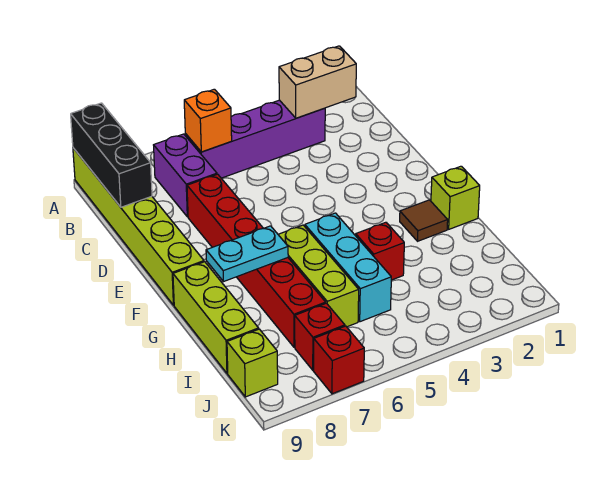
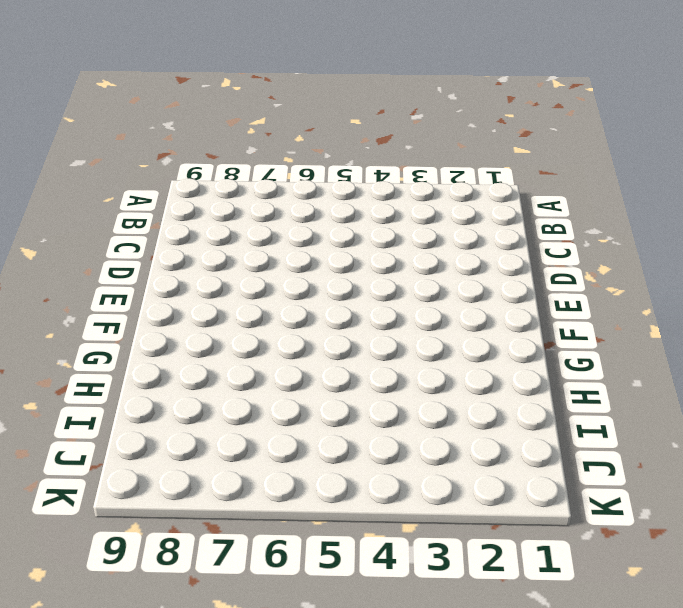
none -> lime 1x6 brick [73,148,204,305]
none -> purple 1x4 brick [185,100,325,178]
none -> purple 1x2 brick [154,134,217,217]

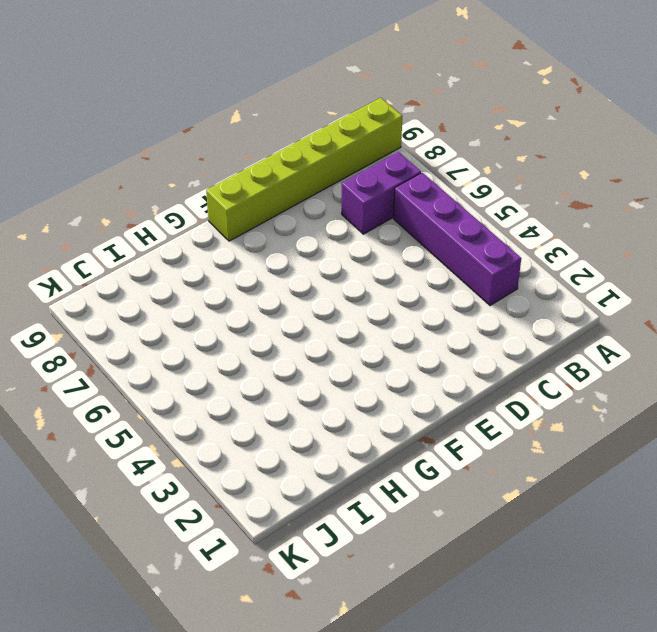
none -> red 1x6 brick [187,174,326,347]
none -> lime 1x1 brick [431,166,480,229]
none -> brown 1x1 tile [400,200,448,241]

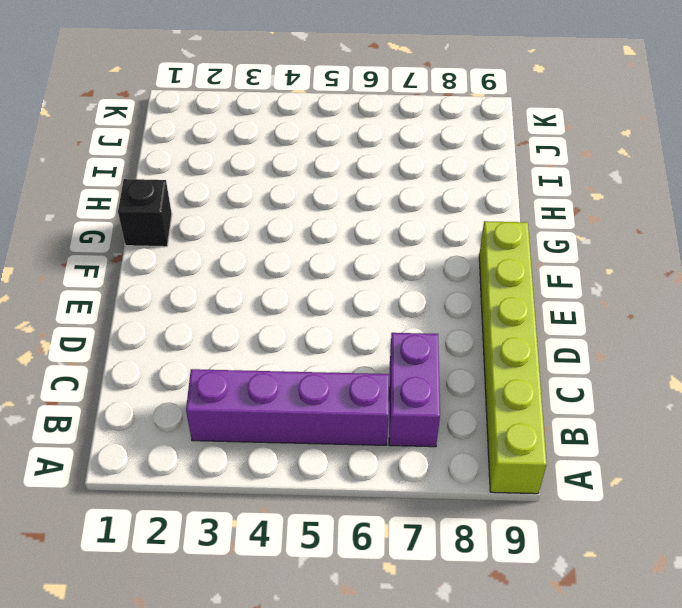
black 1x1 brick [118,179,172,247] -> lime 1x1 brick [431,166,480,229]
none -> red 1x6 brick [187,174,326,347]
none -> brown 1x1 tile [400,200,448,241]
none -> cyan 1x3 brick [305,213,391,322]

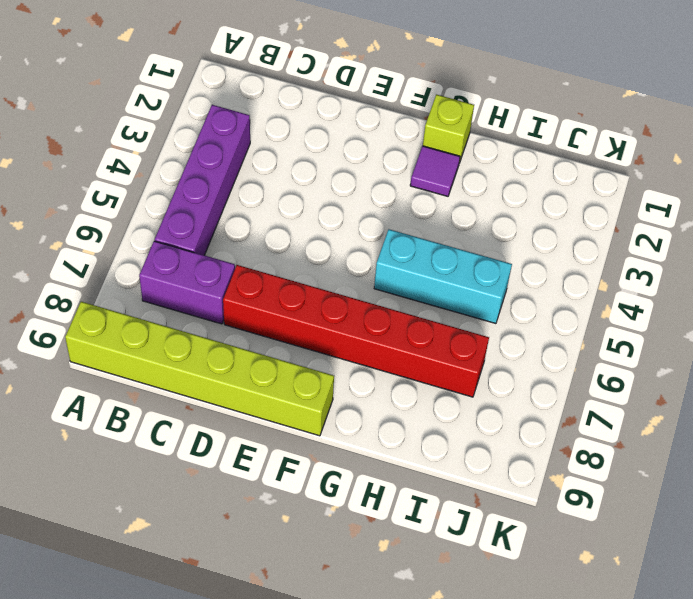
purple 1x1 tile [410,146,460,196] -> brown 1x1 tile [400,200,448,241]
none -> lime 1x3 brick [278,225,359,327]
none -> lime 1x3 brick [173,262,259,373]
none -> red 1x1 brick [356,222,404,280]

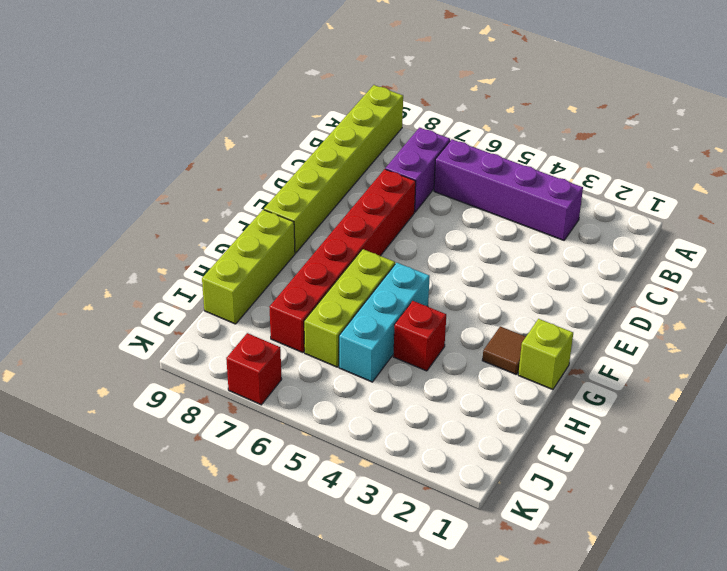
none -> red 1x1 brick [295,303,345,370]
none -> lime 1x1 brick [227,329,278,397]
none -> black 1x3 brick [71,103,152,207]

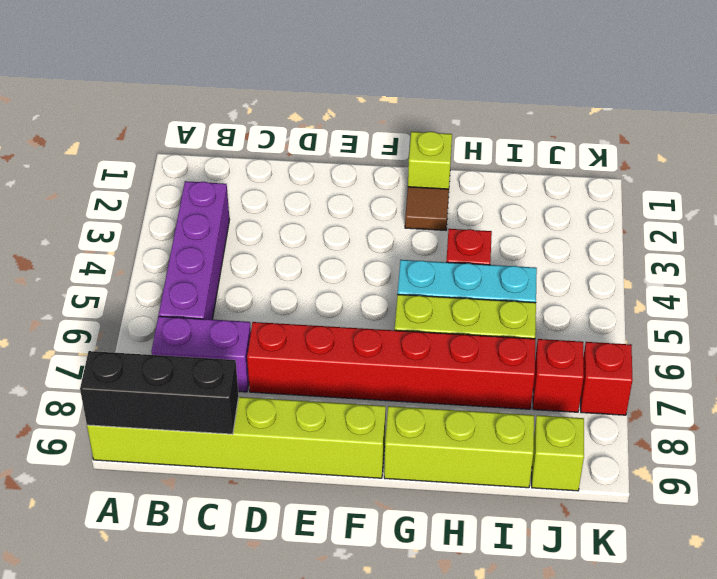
none -> tan 1x2 brick [279,46,356,118]
none -> orange 1x1 brick [184,89,232,152]
none -> cyan 1x2 plate [206,226,288,282]

